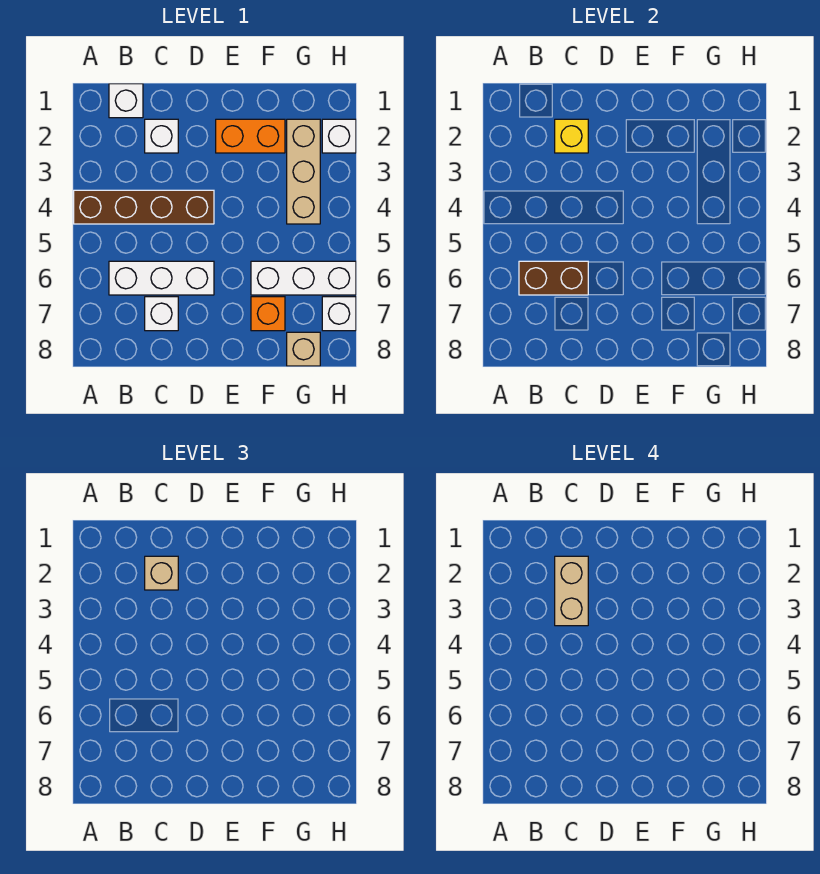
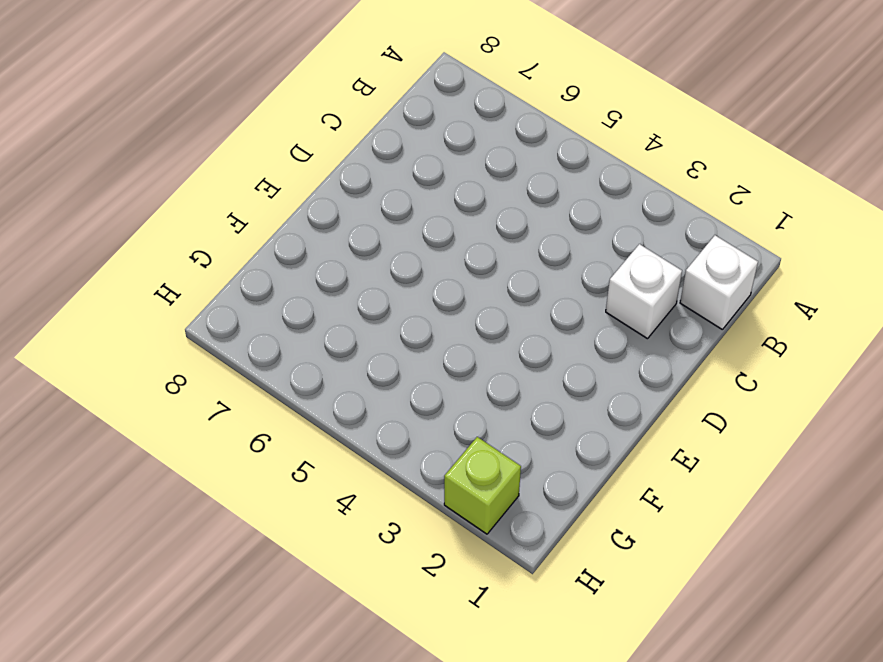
lime 1x1 brick [444,437,521,534] -> white 1x1 brick [322,119,356,153]
none -> brown 1x4 brick [74,190,214,224]
none -> white 1x3 brick [109,261,214,295]
none -> white 1x1 brick [145,297,178,331]

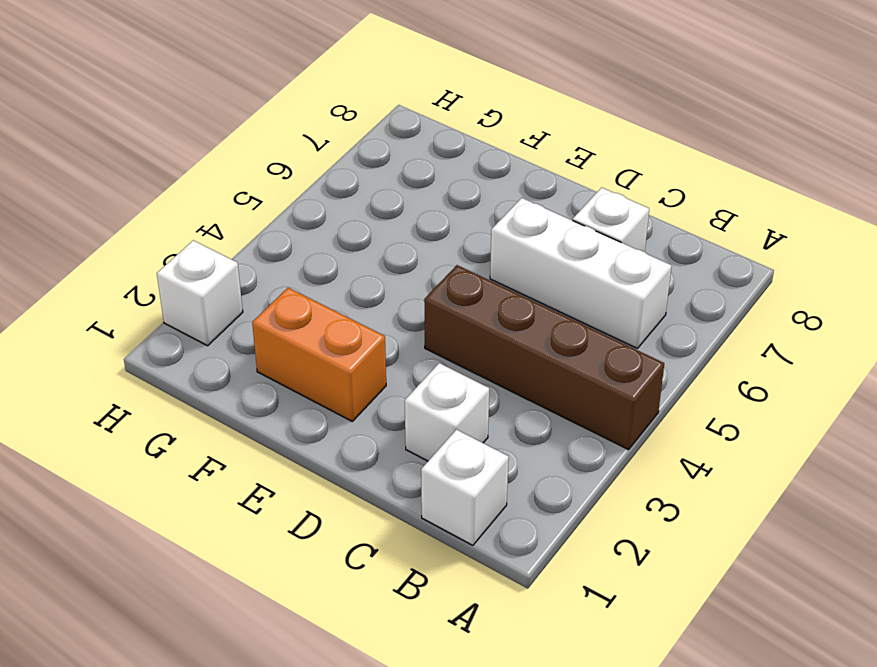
none -> white 1x3 brick [251,261,356,295]
none -> orange 1x1 brick [251,297,285,331]
none -> tan 1x3 brick [287,119,320,224]

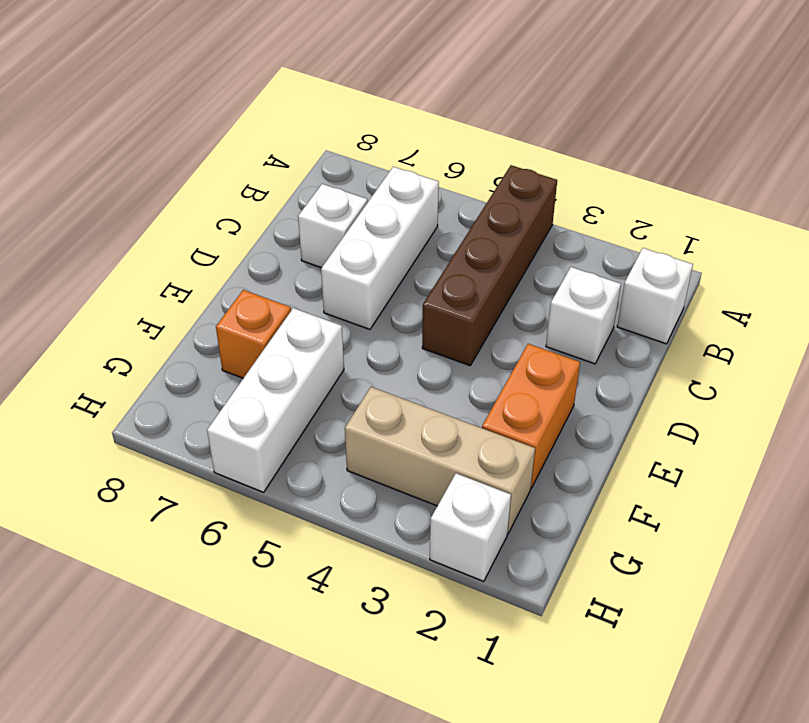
none -> tan 1x1 brick [287,332,320,366]
none -> white 1x1 brick [322,297,356,331]
none -> brown 1x2 brick [519,261,588,295]

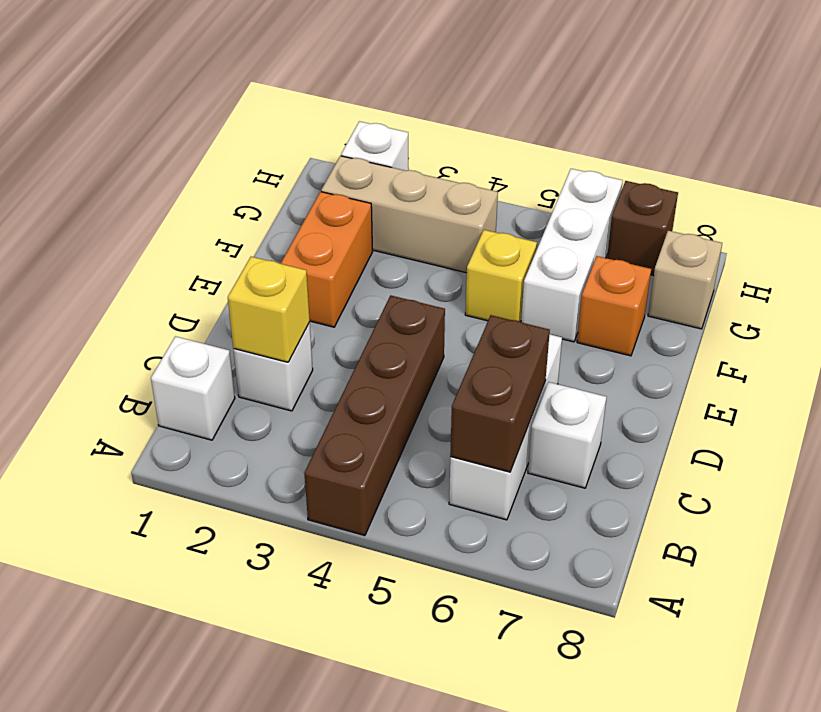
yellow 1x1 brick [465,230,537,322] -> none
brown 1x1 brick [607,181,678,276] -> white 1x1 brick [322,297,356,331]
none -> tan 1x1 brick [145,556,178,590]
none -> tan 1x2 brick [555,556,588,626]

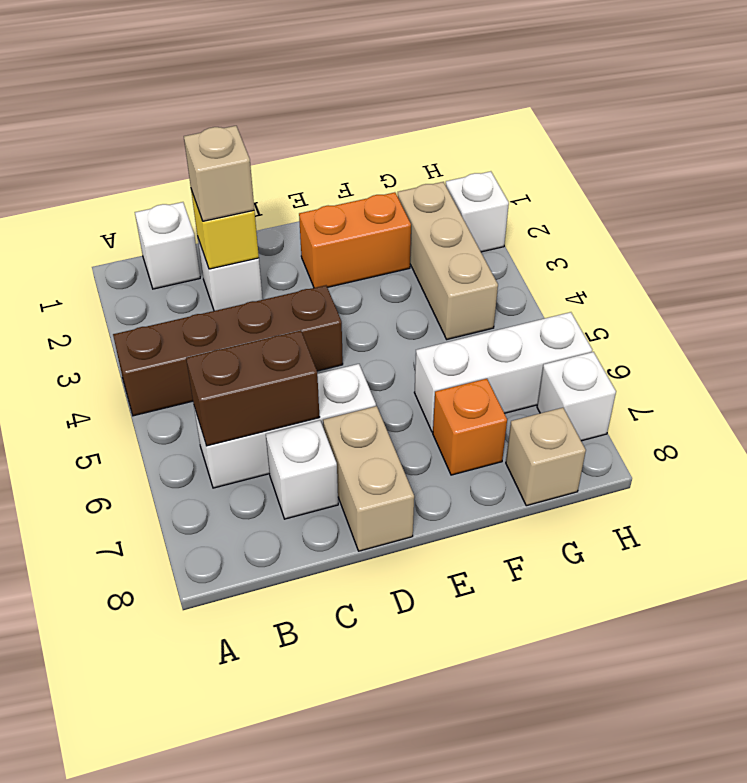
tan 1x2 brick [323,406,414,551] -> tan 1x2 brick moved to [555,556,588,626]

